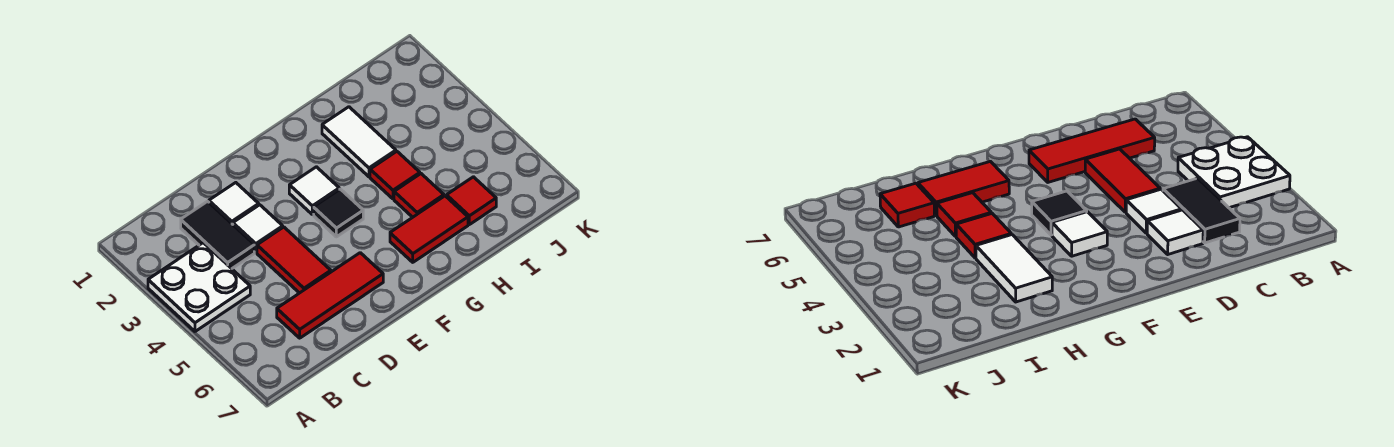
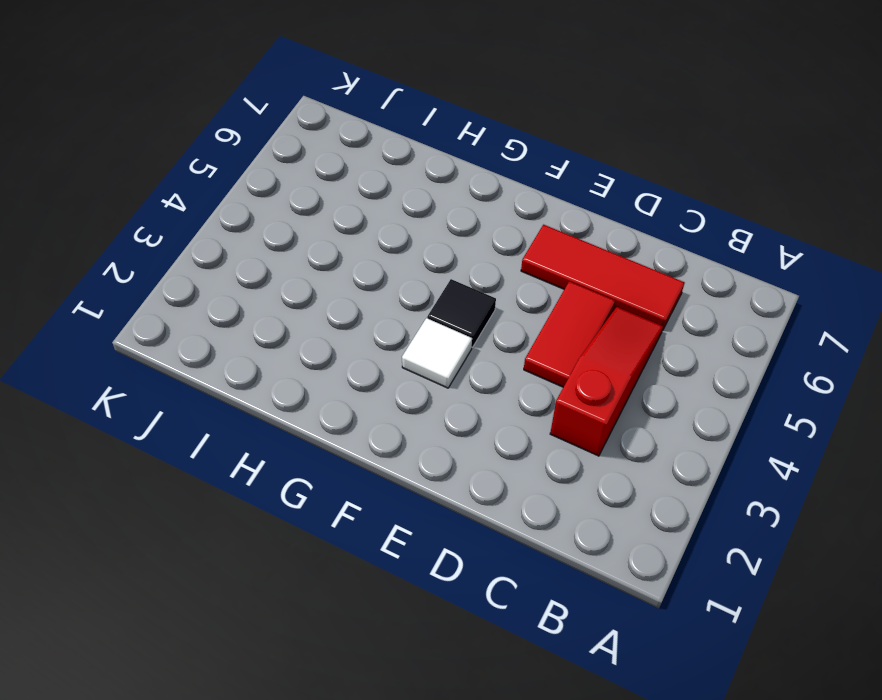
red 1x3 slope [550,307,663,456] -> black 1x2 tile [181,201,254,269]
none -> white 2x2 plate [148,243,250,331]
none -> white 1x1 tile [209,183,259,224]
none -> white 1x1 tile [233,205,283,252]

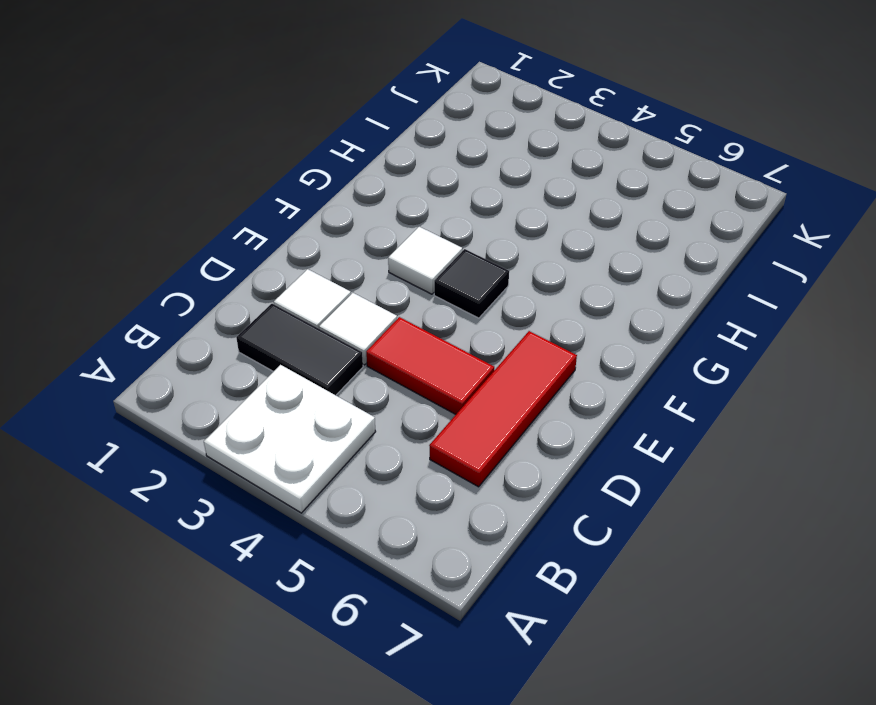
none -> red 1x2 tile [390,196,468,262]
none -> white 1x2 tile [322,107,396,177]
none -> red 1x1 tile [370,151,420,199]

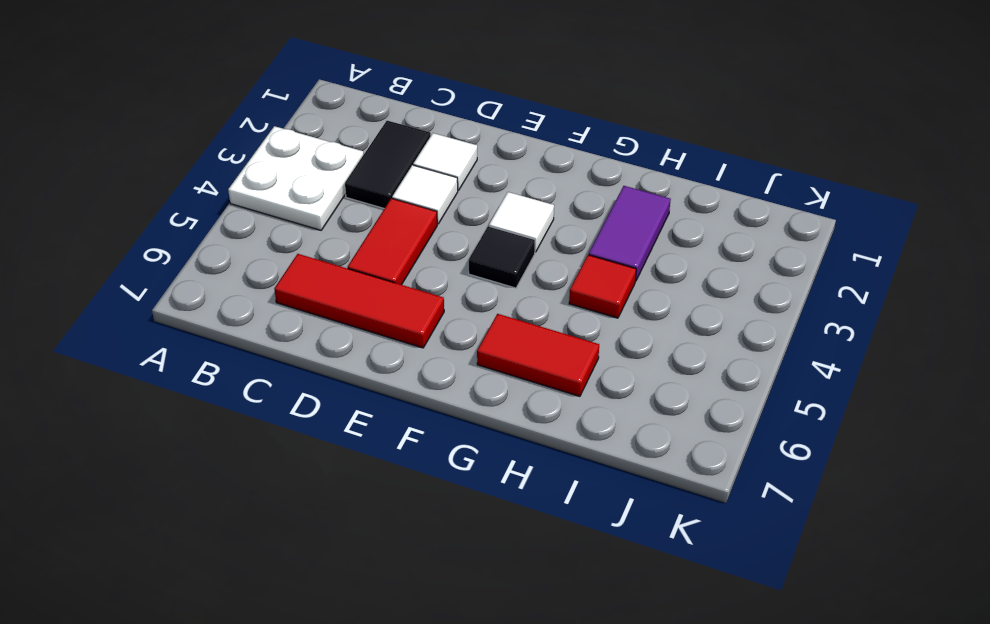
purple 1x2 tile [589,186,671,281] -> white 1x2 tile [322,107,396,177]
none -> red 1x1 tile [394,174,444,217]
none -> red 1x1 tile [446,177,496,225]

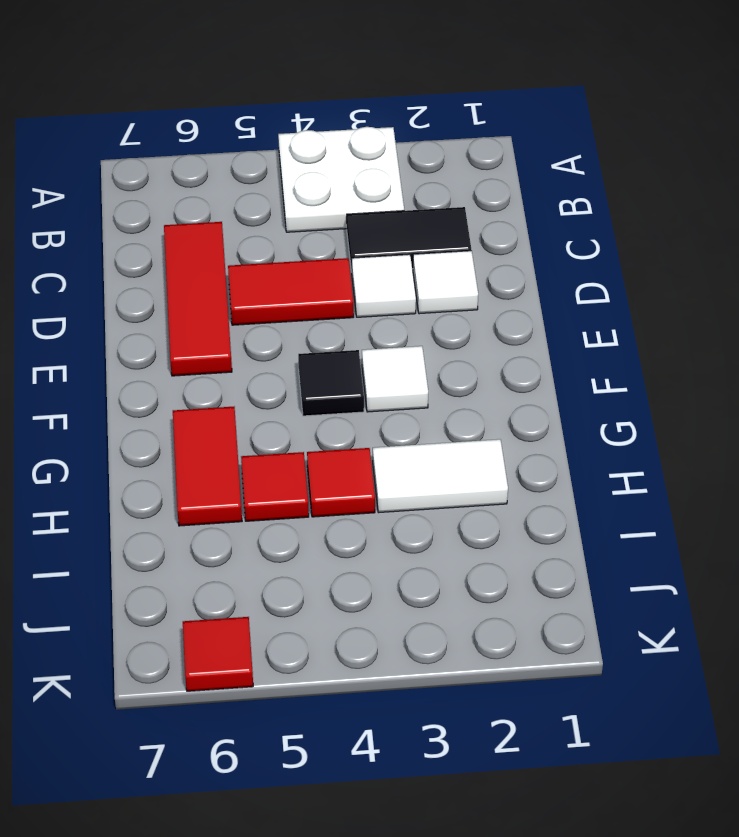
red 1x1 tile [183,617,253,691] -> red 1x1 tile moved to [446,177,496,225]

